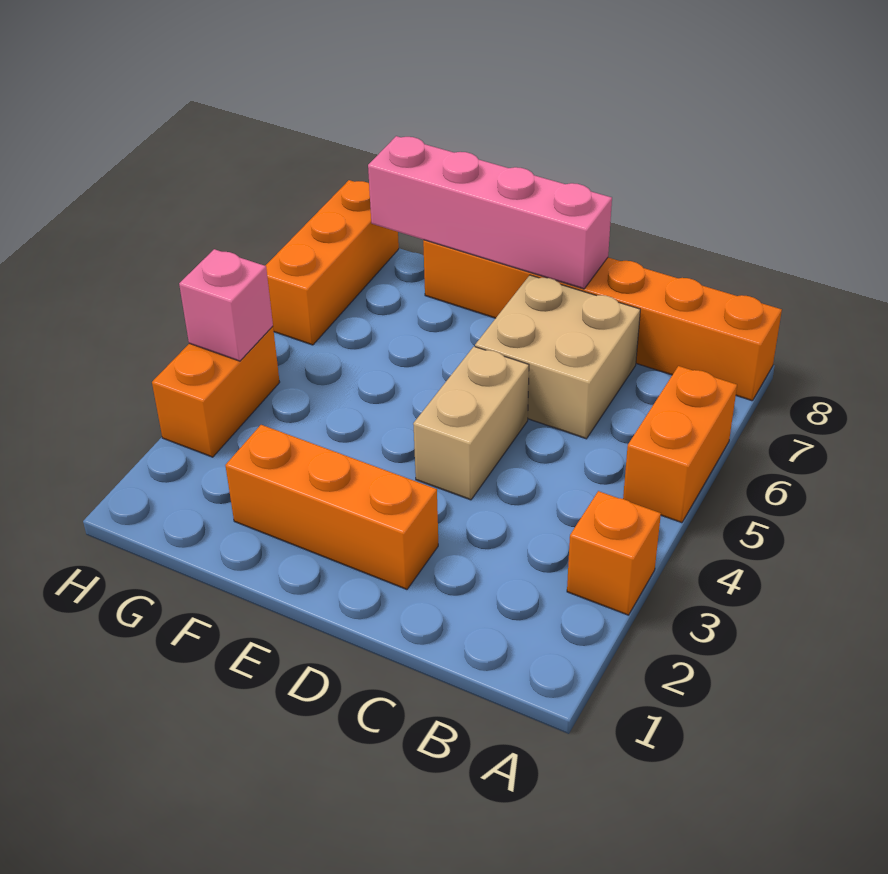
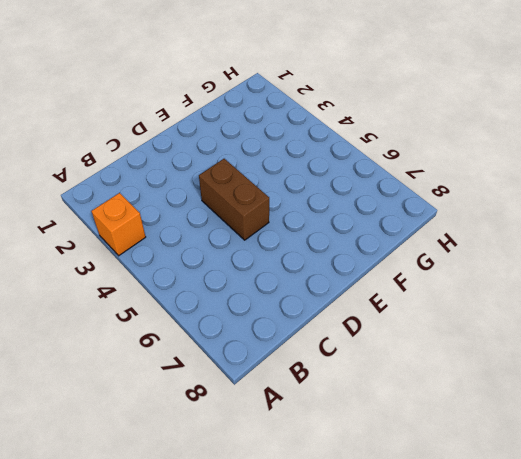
brown 1x2 brick [199,159,269,240] -> tan 1x2 brick [413,347,529,500]
none -> orange 1x2 brick [623,366,737,523]
none -> orange 1x6 brick [423,240,782,401]

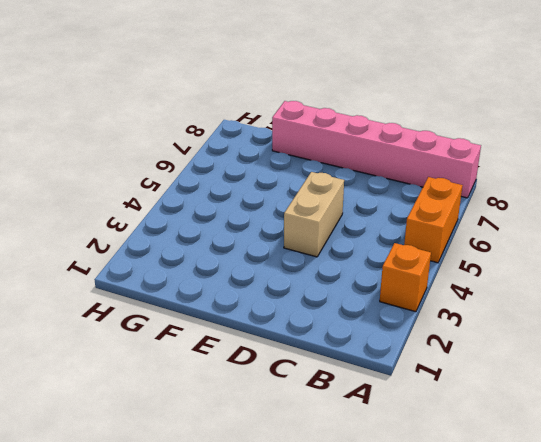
pink 1x6 brick [272,101,481,198] -> orange 1x6 brick [423,240,782,401]
none -> tan 2x2 brick [475,275,640,439]
none -> orange 1x3 brick [225,425,438,589]

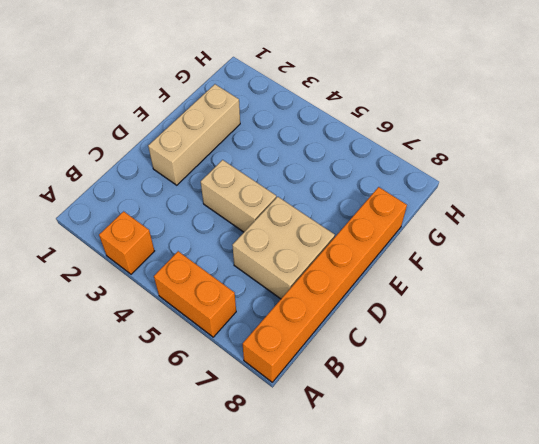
tan 1x3 brick [148,84,240,185] -> orange 1x3 brick [225,425,438,589]
none -> orange 1x2 brick [152,327,280,457]
none -> orange 1x3 brick [265,180,399,345]

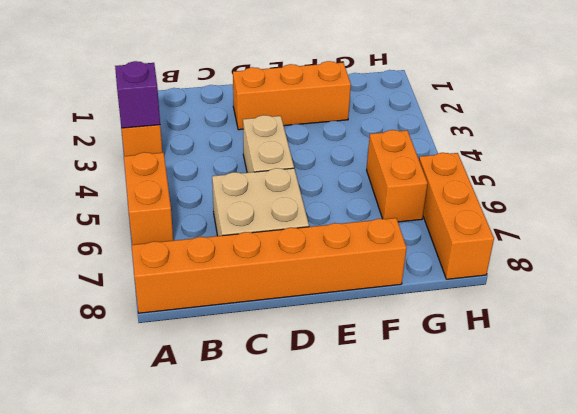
purple 1x1 brick [115,61,160,128] -> none
orange 1x2 brick [367,130,428,222] -> orange 1x2 brick moved to [152,327,280,457]
none -> pink 1x4 brick [368,136,612,289]
none -> pink 1x1 brick [179,249,273,361]

